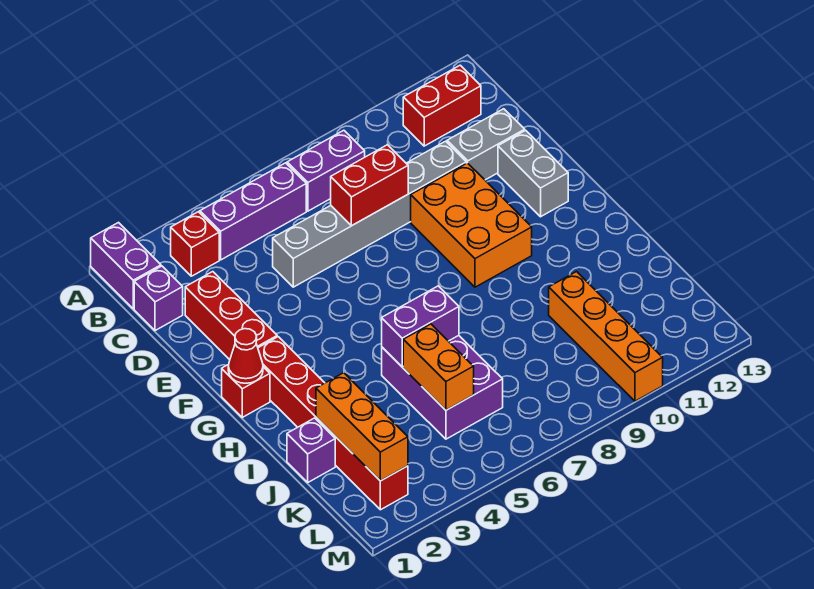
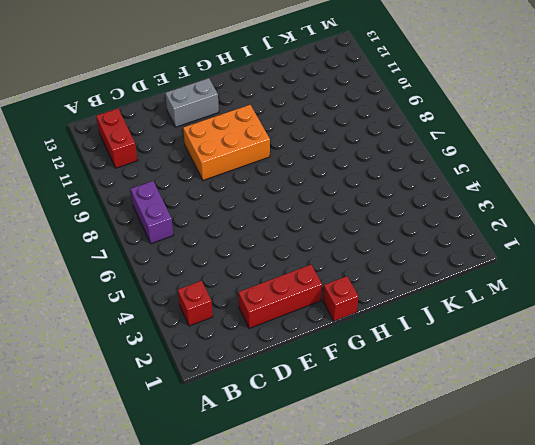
none -> purple 1x2 brick [91,223,161,309]
none -> purple 1x3 brick [200,163,306,260]
none -> purple 1x1 brick [134,266,183,331]

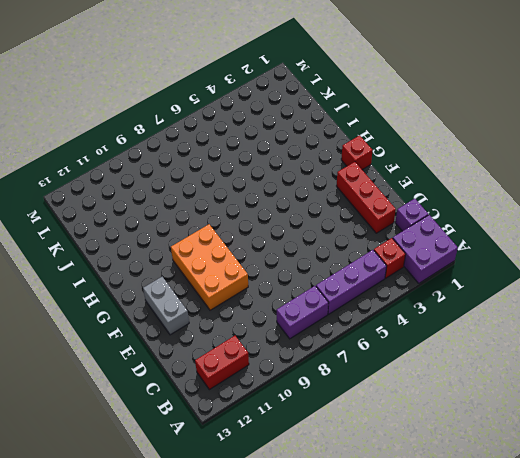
purple 2x2 brick [393,215,458,283] -> purple 1x2 brick [91,223,161,309]
none -> grey 1x6 brick [273,141,466,287]
none -> grey 1x2 brick [447,109,525,180]
none -> red 1x6 brick [258,337,408,510]

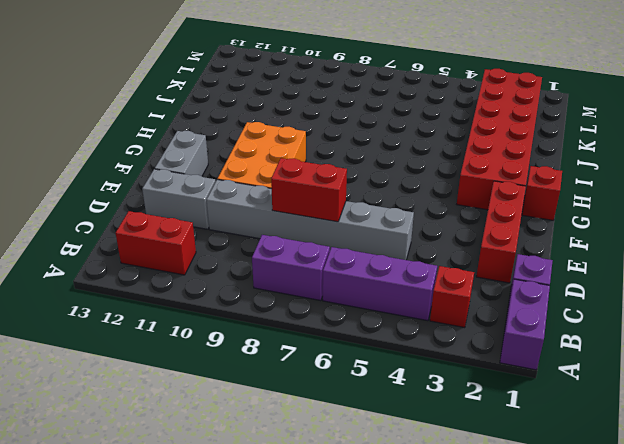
red 2x6 brick [457,69,542,210] -> red 1x6 brick [258,337,408,510]
none -> purple 2x3 brick [382,336,503,439]
none -> purple 1x1 brick [287,418,335,482]
none -> orange 1x4 brick [549,272,663,401]

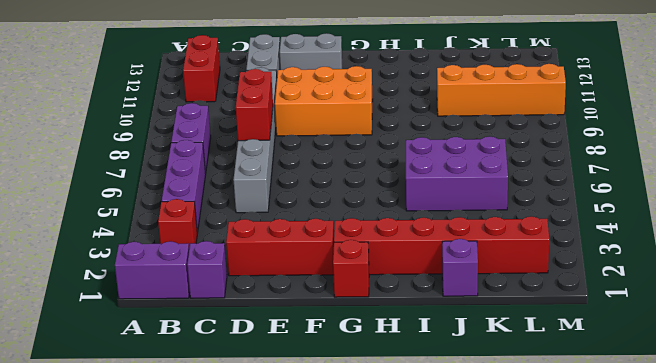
none -> red 1x1 cone [228,329,263,383]
none -> purple 1x2 brick [382,286,459,367]
none -> orange 1x3 brick [316,373,408,481]

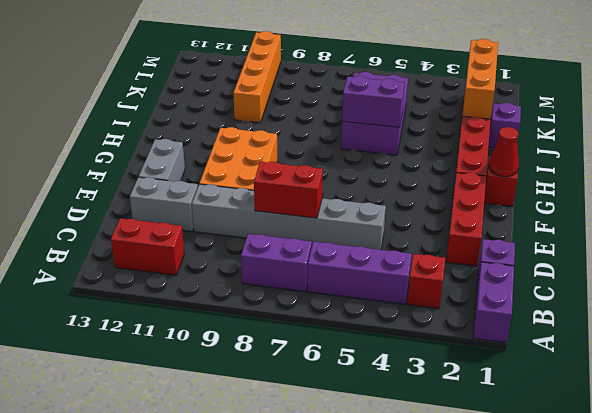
none -> orange 1x2 brick [403,324,474,410]

